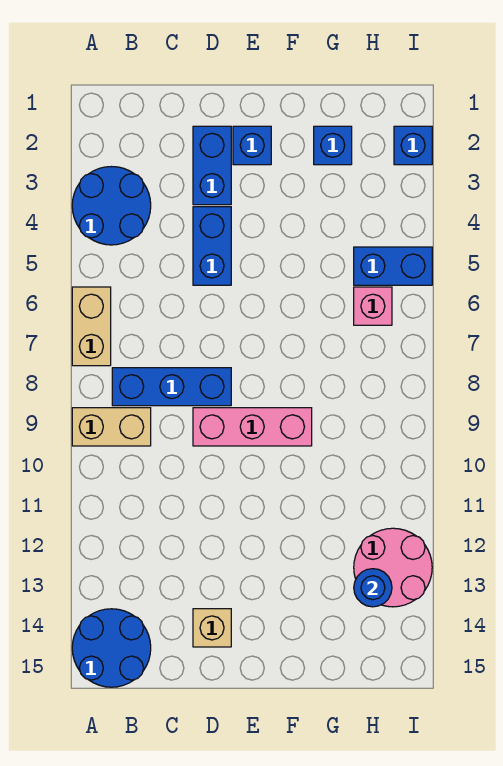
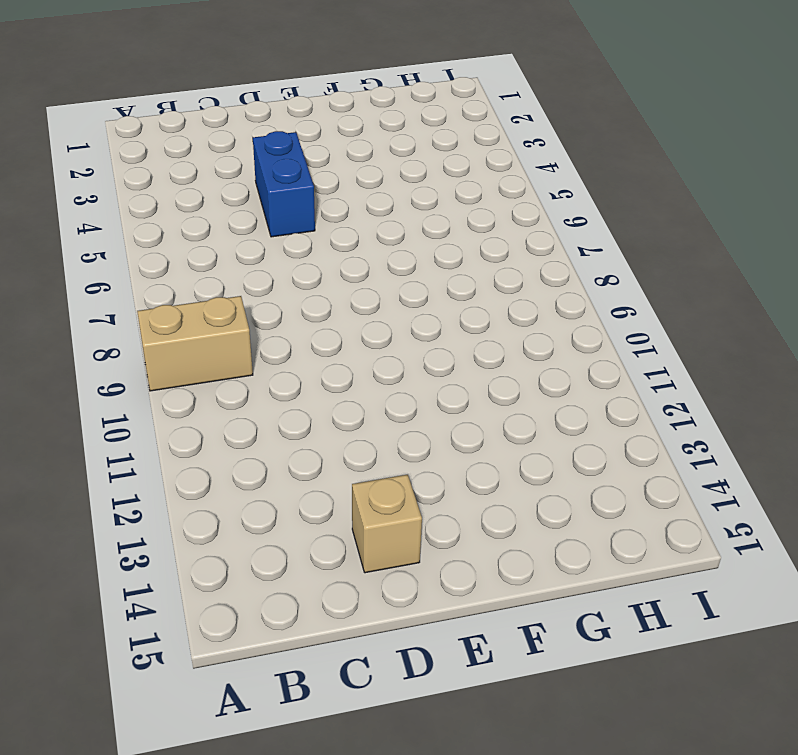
none -> blue 2x2 round brick [72,167,151,245]
none -> tan 1x2 brick [72,287,111,366]
none -> blue 2x2 round brick [72,609,151,687]

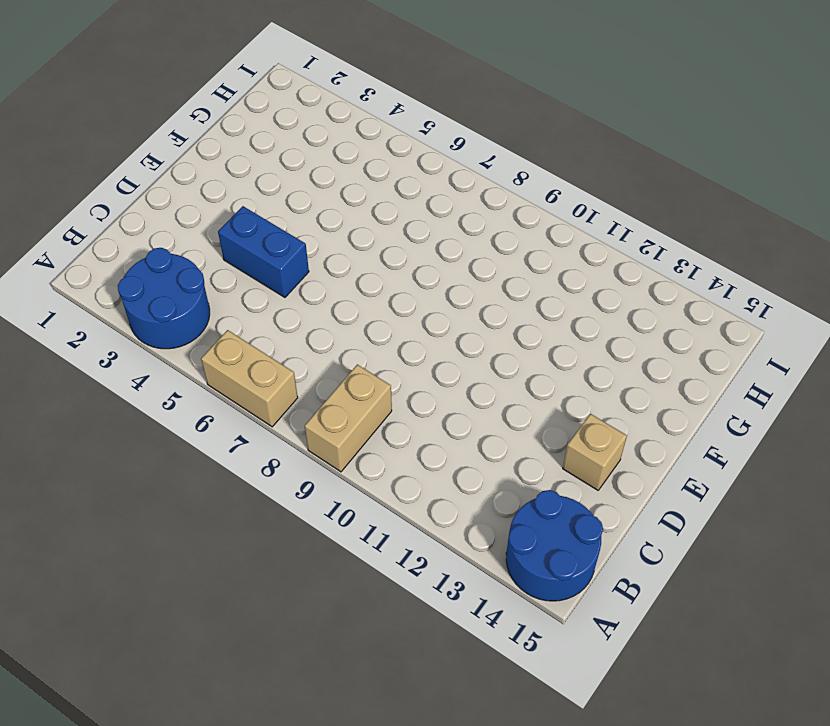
none -> blue 1x3 brick [112,368,231,406]
none -> blue 1x2 brick [193,126,231,205]
none -> pink 1x3 brick [193,408,312,446]

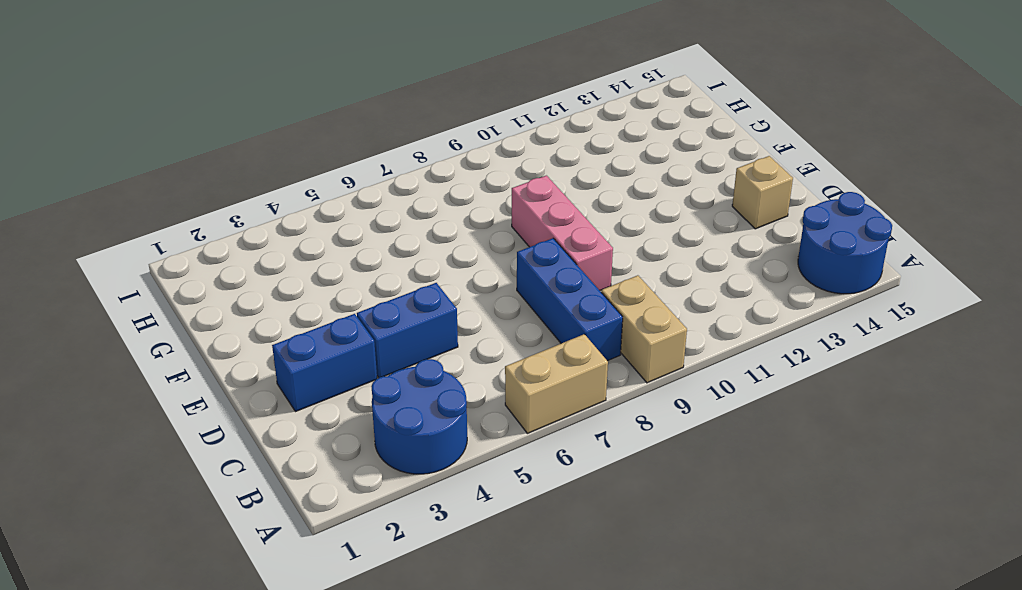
none -> blue 1x1 brick [233,126,271,165]
none -> blue 1x1 brick [314,126,352,165]
none -> blue 1x2 brick [354,247,432,285]

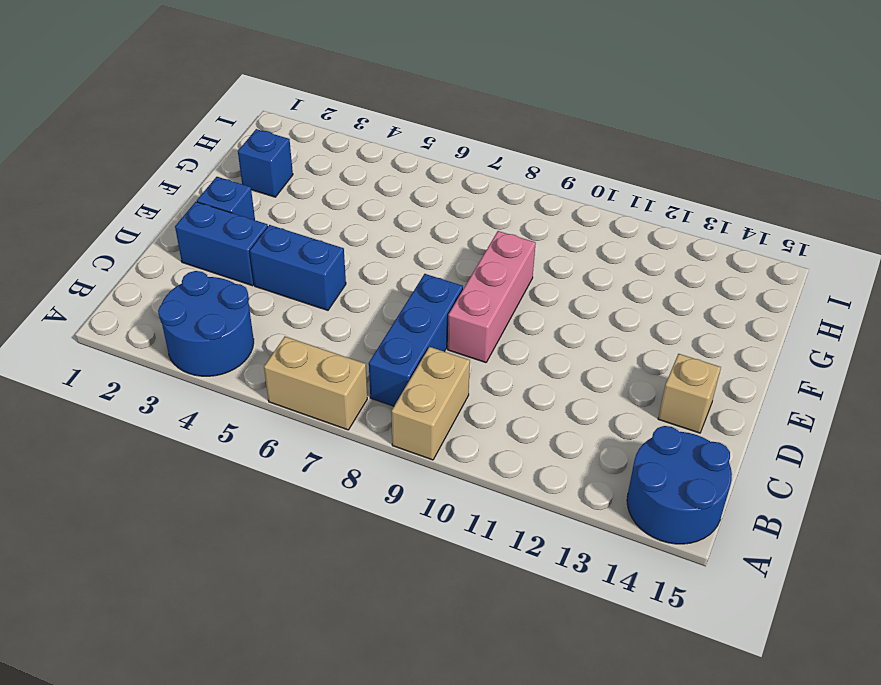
none -> blue 1x2 brick [354,247,432,285]
none -> pink 1x1 brick [354,287,392,325]
none -> pink 2x2 round brick [354,528,432,607]

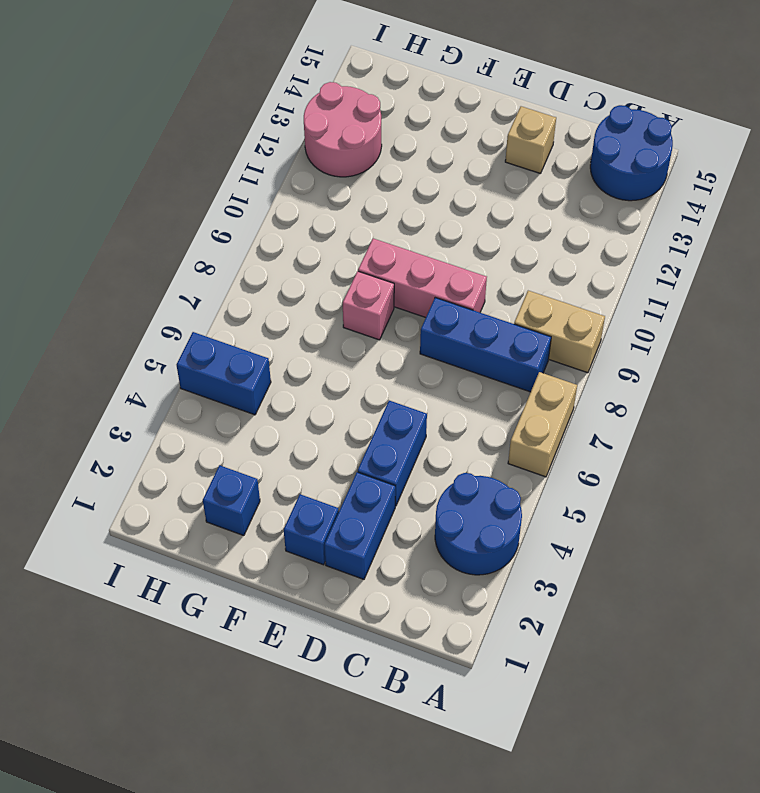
pink 1x1 brick [343,271,394,340] -> pink 1x1 brick moved to [354,287,392,325]
none -> blue 1x1 brick [394,126,432,165]
none -> blue 1x1 round brick [354,569,392,607]

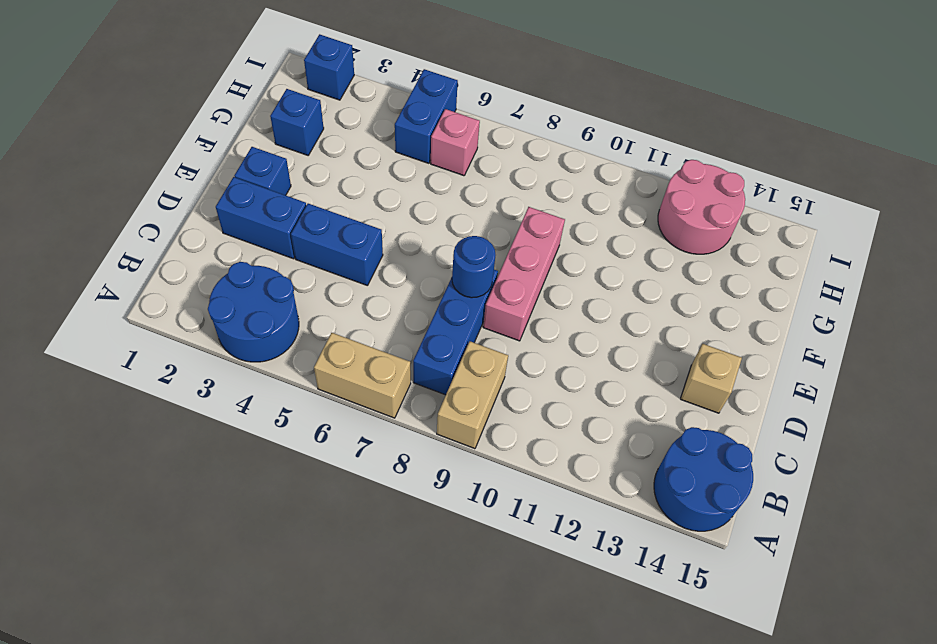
blue 1x1 round brick [452,236,495,298] -> blue 1x1 round brick moved to [354,569,392,607]

